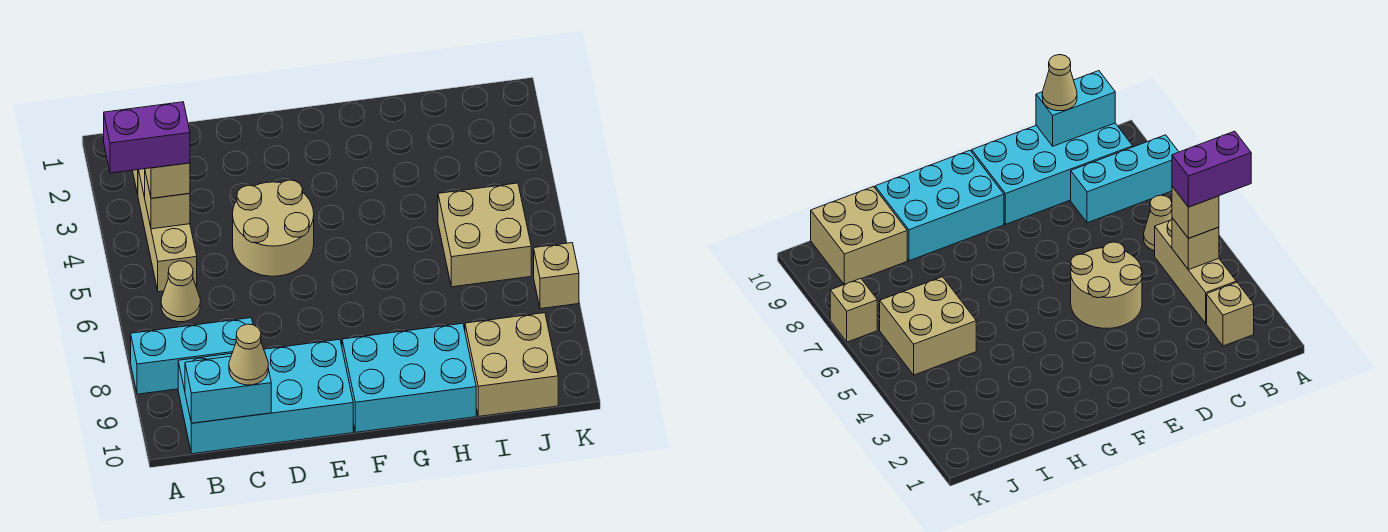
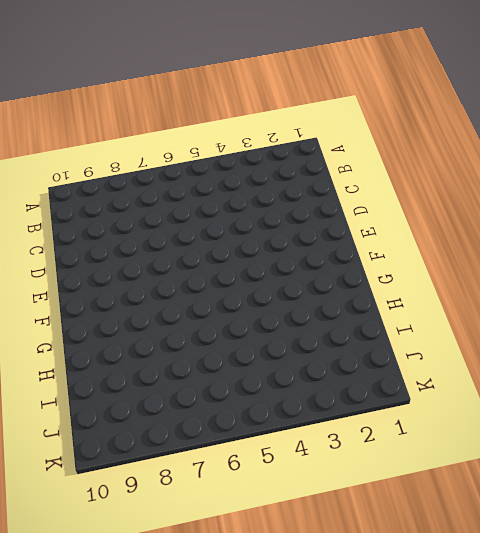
none -> cyan 1x3 brick [131,318,253,394]
none -> tan 1x1 brick [1207,282,1254,346]
none -> tan 1x3 brick [138,169,197,292]

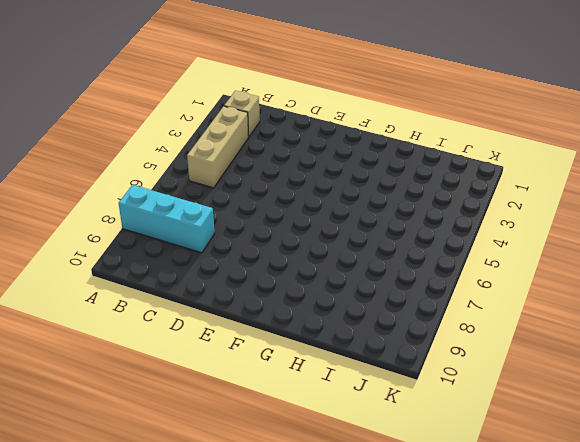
none -> tan 1x1 cone [161,261,200,322]
none -> cyan 2x4 brick [178,339,353,454]
none -> tan 2x2 round brick [233,180,314,276]

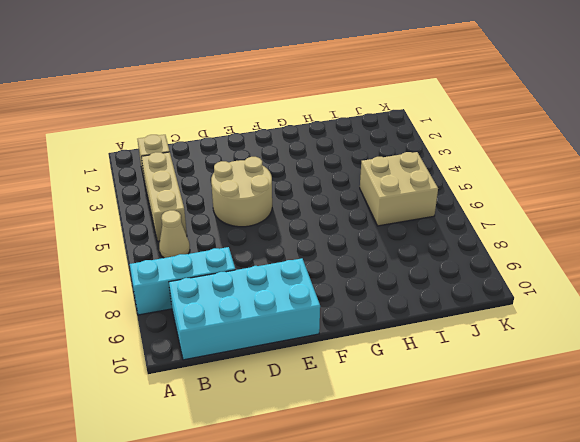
none -> cyan 2x3 brick [342,323,476,432]
none -> tan 2x2 brick [465,313,558,416]
none -> tan 1x1 brick [534,243,579,309]

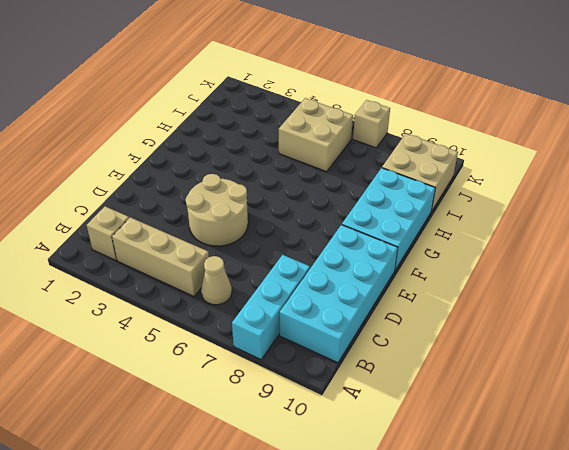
none -> tan 1x1 brick [145,172,190,229]
none -> cyan 1x2 brick [185,356,271,423]
none -> tan 1x1 brick [145,163,190,198]

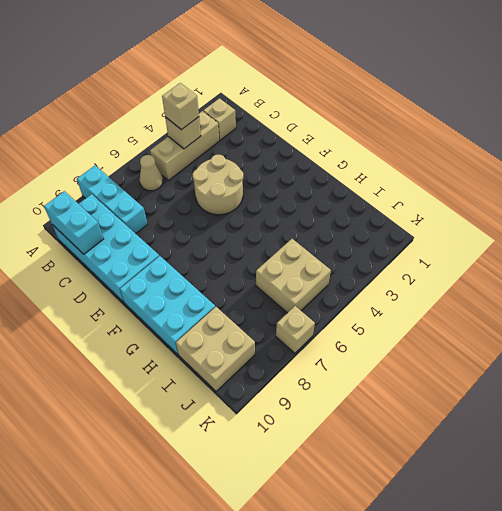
none -> tan 1x1 cone [229,324,268,385]
none -> purple 1x2 brick [104,102,190,173]

